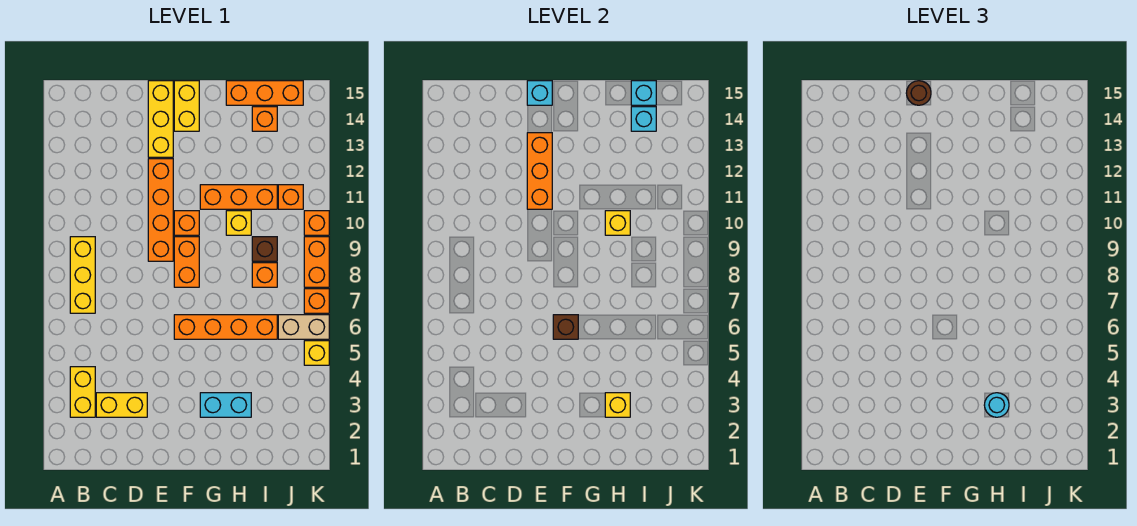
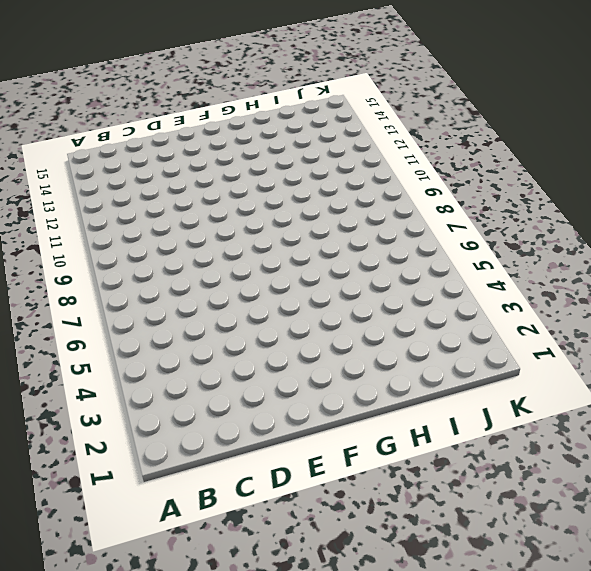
none -> yellow 1x2 brick [70,367,95,417]
none -> yellow 1x3 brick [70,237,95,313]
none -> yellow 1x2 brick [96,393,147,417]
none -> orange 1x4 brick [148,159,173,261]

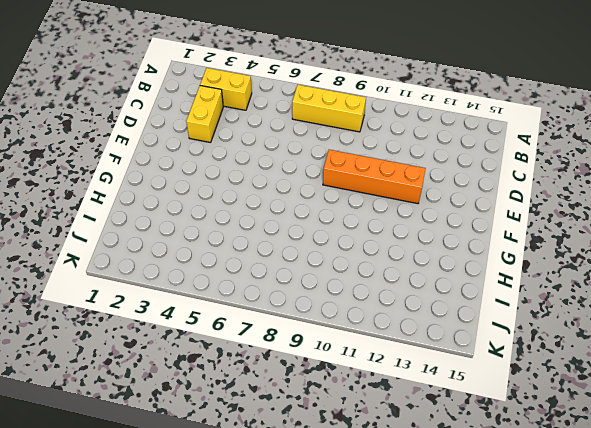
none -> yellow 1x3 brick [148,81,173,157]
none -> orange 1x4 brick [174,315,277,339]
none -> orange 1x2 brick [174,237,199,287]
none -> orange 1x1 brick [174,211,199,235]

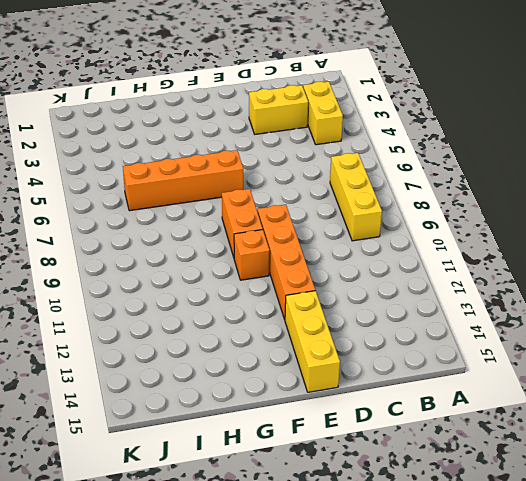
none -> yellow 1x2 brick [174,81,199,131]
none -> cyan 1x2 brick [200,393,251,417]
none -> orange 1x3 brick [200,185,277,209]
none -> yellow 1x1 brick [226,211,251,235]

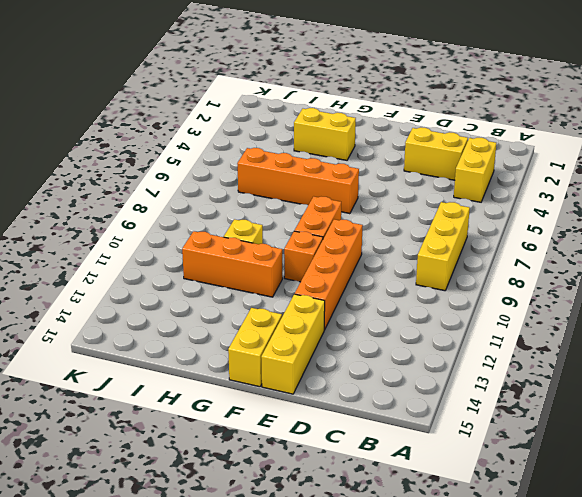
yellow 1x2 brick [294,108,356,160] -> cyan 1x2 brick [200,393,251,417]
none -> orange 1x3 brick [226,81,303,105]
none -> orange 1x1 brick [252,263,277,287]
none -> brown 1x1 brick [252,237,277,261]
none -> orange 1x1 brick [252,107,277,131]

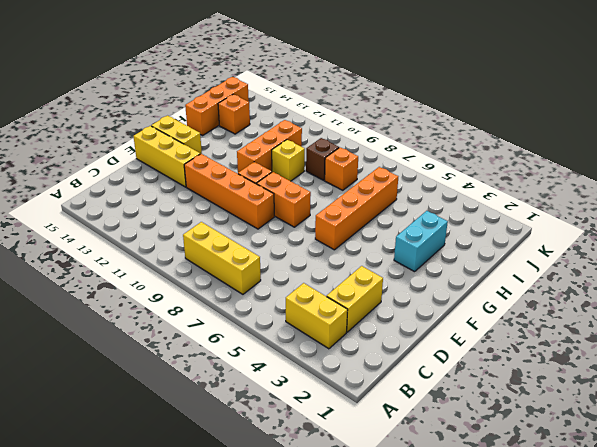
none -> tan 1x2 brick [278,315,329,339]
none -> orange 1x1 brick [278,185,303,209]
none -> yellow 1x1 brick [304,341,329,365]
none -> orange 1x1 brick [304,289,329,313]

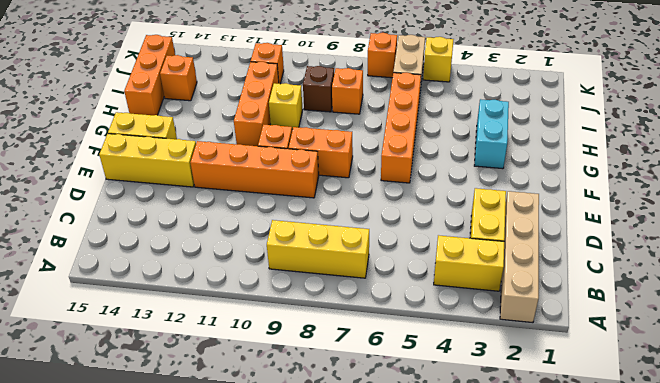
tan 1x4 brick [500,191,539,323] -> none
none -> orange 1x2 brick [304,237,329,287]
none -> orange 1x1 brick [304,211,329,235]
none -> orange 1x3 brick [527,133,552,209]
none -> cyan 1x1 brick [527,81,552,105]

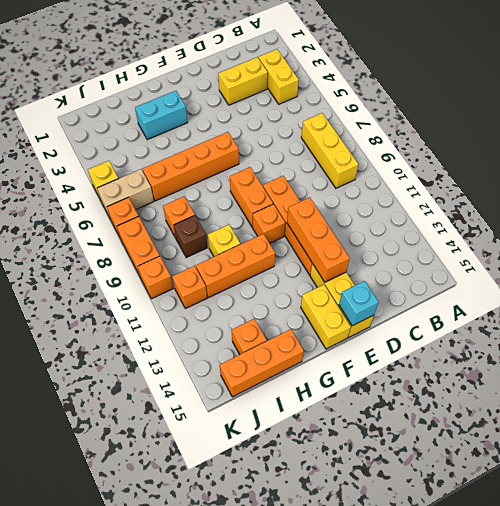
none -> brown 1x1 brick [553,315,578,339]
none -> yellow 1x1 brick [605,393,630,417]
none -> yellow 1x1 brick [605,211,630,235]
none -> cyan 1x1 brick [631,107,656,131]

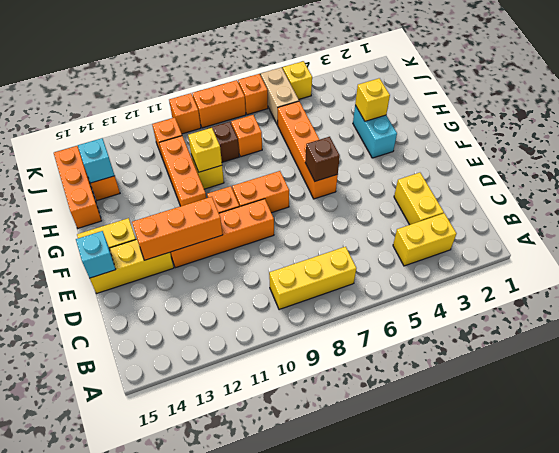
none -> cyan 1x1 brick [631,81,656,105]
none -> brown 1x1 round brick [906,81,931,105]
none -> cyan 1x1 round brick [984,393,1009,417]

